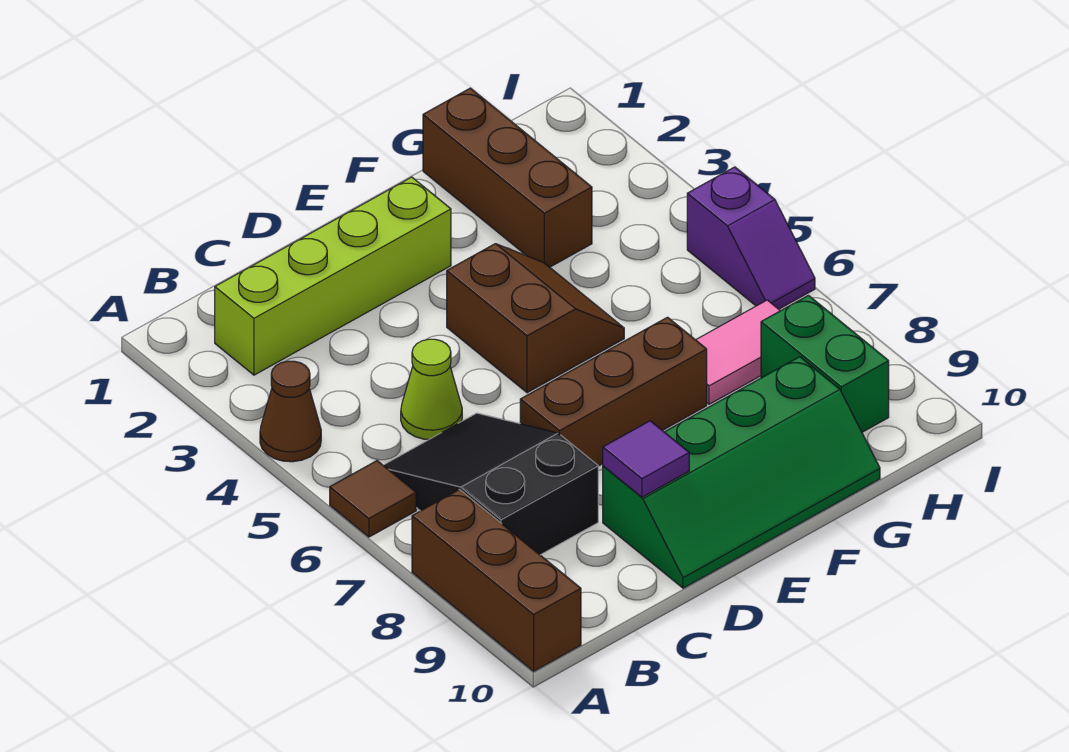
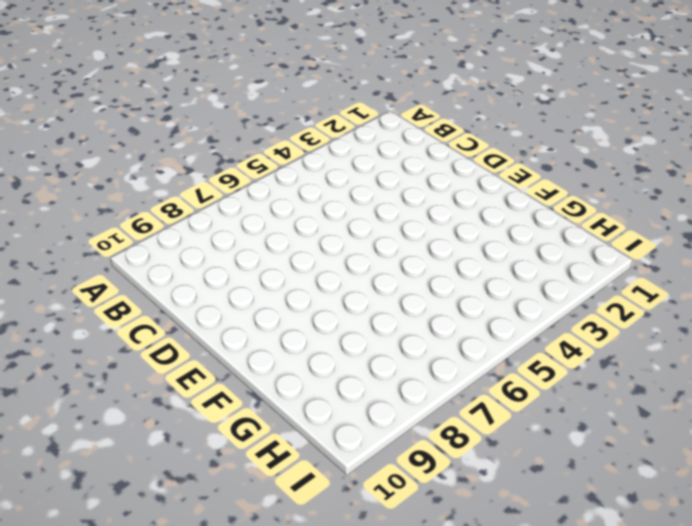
none -> brown 1x1 cone [260,361,321,462]
none -> brown 1x1 tile [330,461,416,537]
none -> brown 1x3 brick [412,489,581,671]

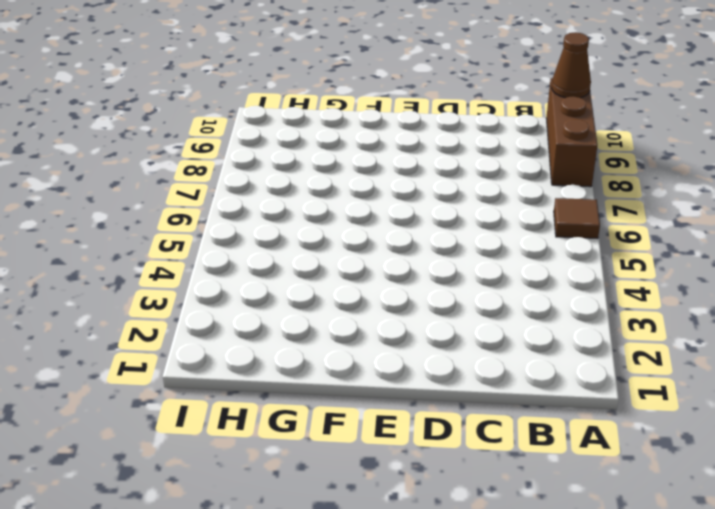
brown 1x1 cone [552,32,591,98] -> brown 1x1 cone moved to [260,361,321,462]
none -> lime 1x4 brick [215,177,451,375]
none -> black 2x3 slope [383,413,598,555]
none -> lime 1x1 cone [401,339,462,440]

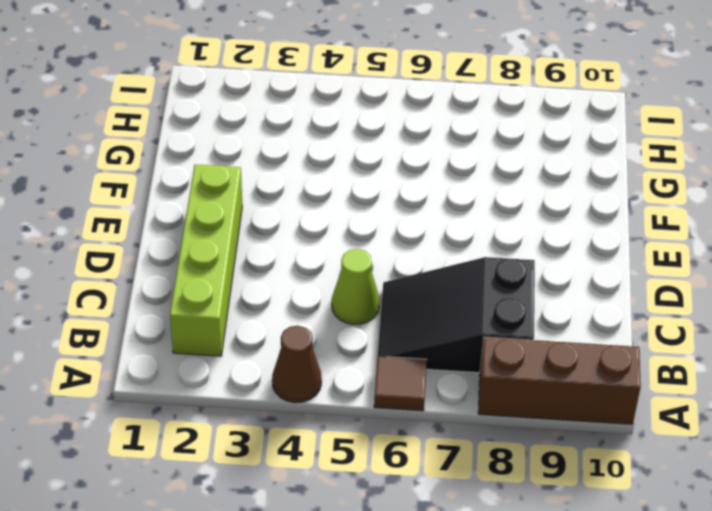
none -> brown 1x3 brick [520,317,707,466]
none -> green 2x4 slope [603,357,880,588]
none -> brown 2x2 slope [447,244,624,393]

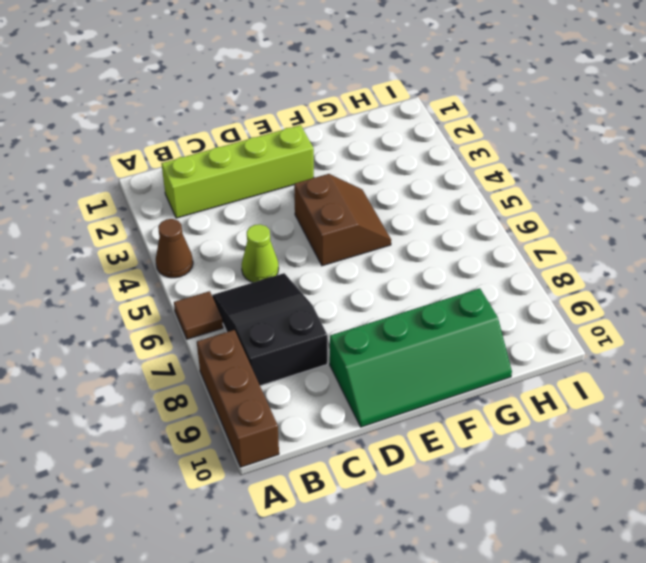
none -> brown 1x3 brick [520,317,707,466]
none -> brown 1x3 brick [423,88,592,267]
none -> pink 1x2 tile [696,300,780,404]

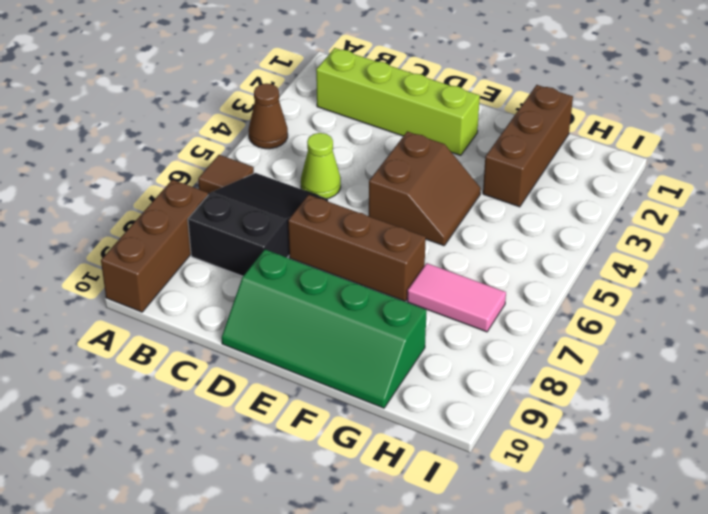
none -> green 1x2 brick [761,295,889,432]
none -> purple 1x2 slope [687,167,815,309]
none -> purple 1x1 tile [603,421,689,497]

